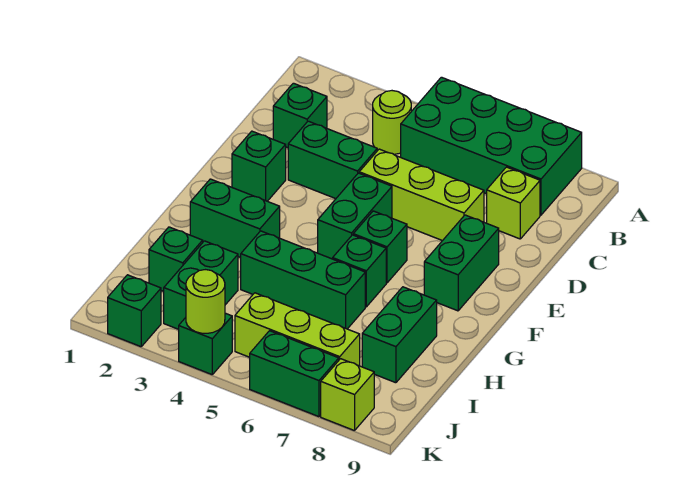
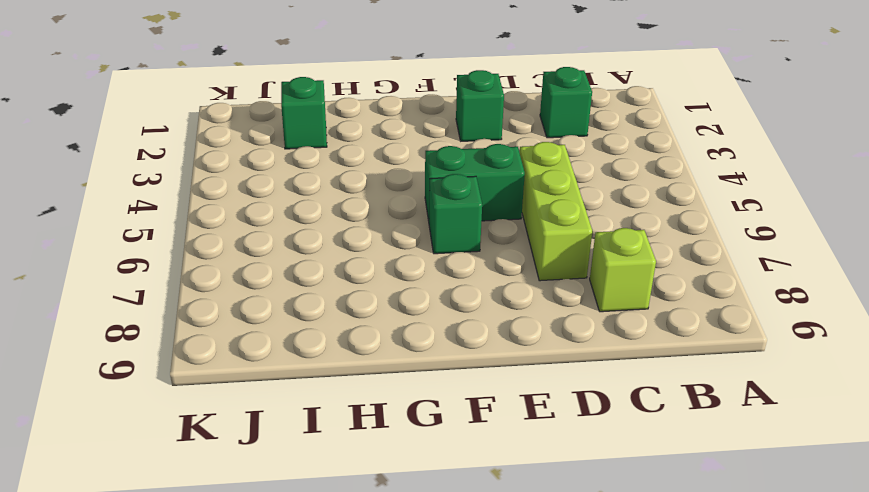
none -> green 2x4 brick [401,77,582,215]
none -> lime 1x1 round brick [373,91,411,154]
none -> green 1x2 brick [288,121,377,199]

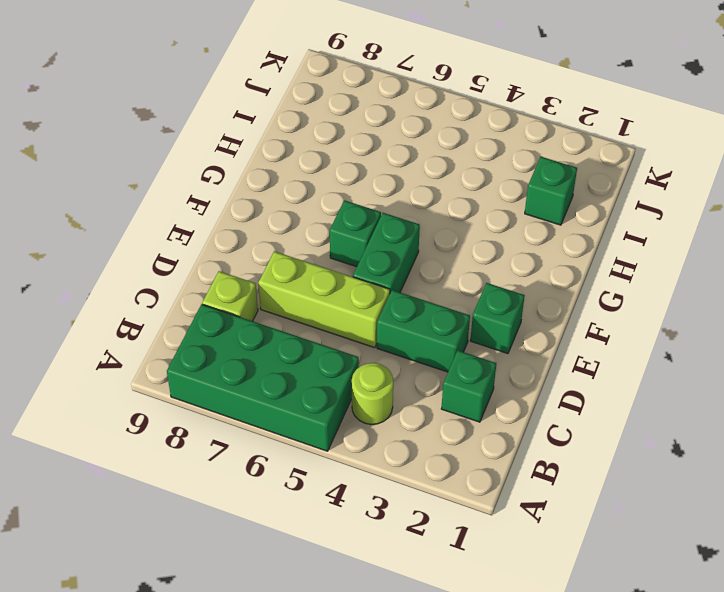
none -> green 1x2 brick [424,215,499,311]
none -> green 1x2 brick [190,179,280,258]
none -> green 1x1 brick [333,235,386,307]

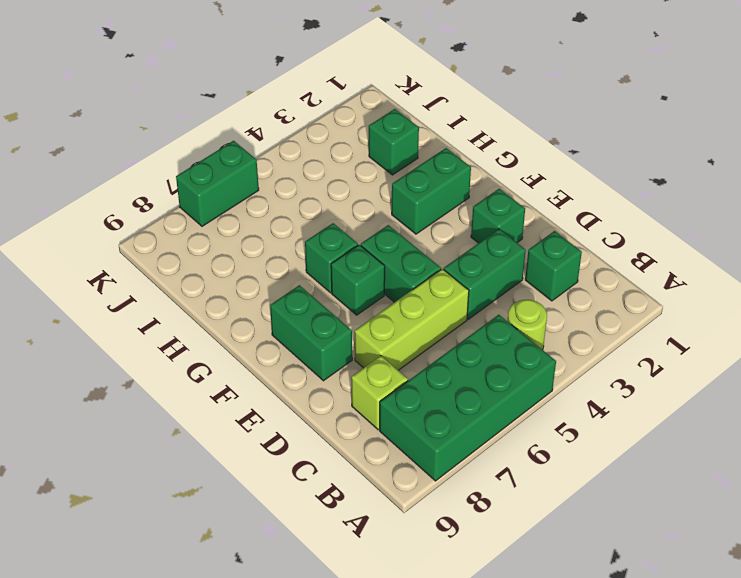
none -> green 1x3 brick [241,231,365,329]
none -> green 1x2 brick [362,287,437,383]
none -> green 1x2 brick [164,241,238,329]

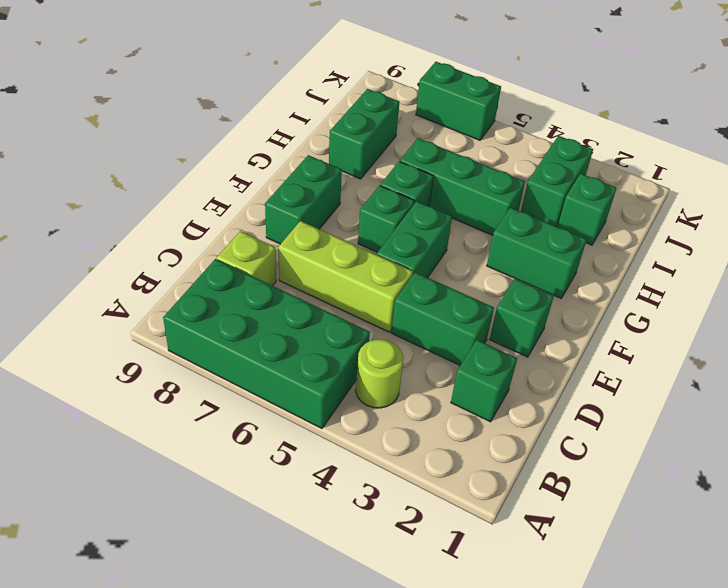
none -> lime 1x3 brick [235,293,360,366]
none -> green 1x1 brick [108,275,161,347]
none -> green 1x1 brick [179,313,232,374]

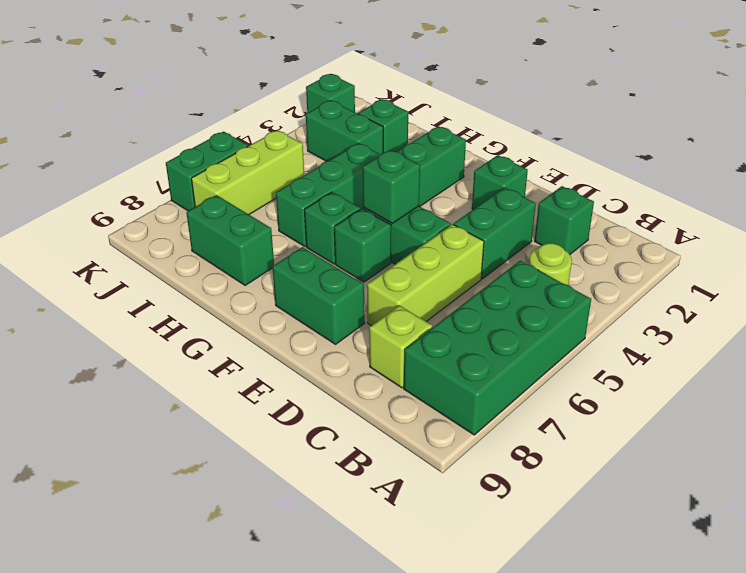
green 1x1 brick [363,150,420,223] -> green 1x1 brick moved to [179,313,232,374]
none -> lime 1x1 brick [321,359,374,431]
none -> lime 1x1 round brick [186,270,225,333]

